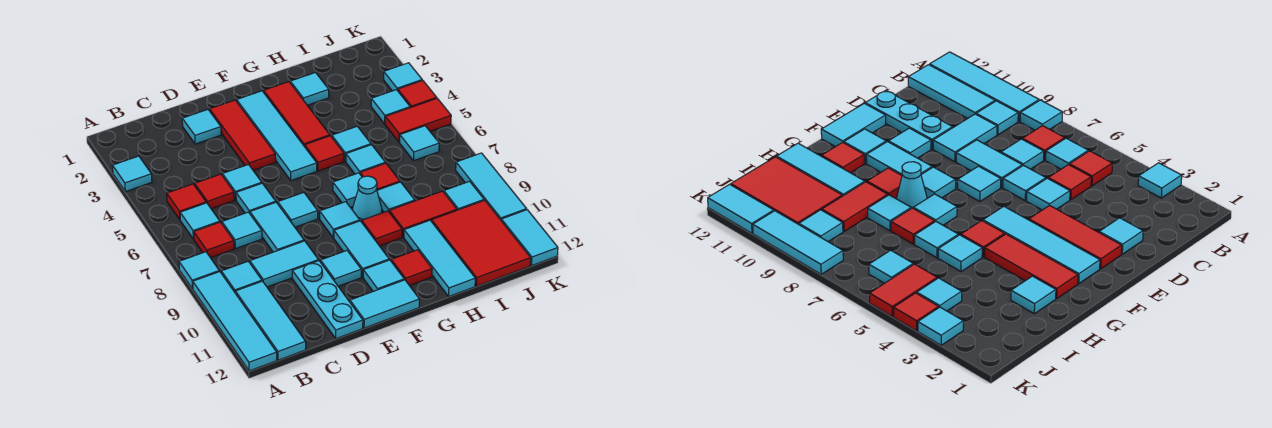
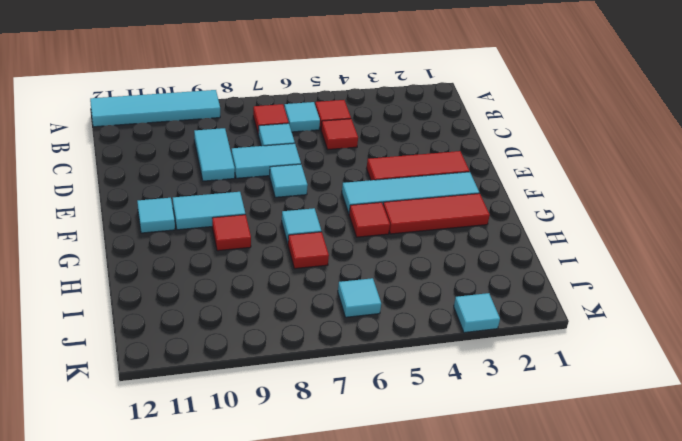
none -> cyan 1x1 tile [113,156,152,192]
none -> cyan 1x1 tile [179,252,219,289]
none -> cyan 1x1 tile [221,261,262,293]
none -> cyan 1x3 tile [236,281,306,360]

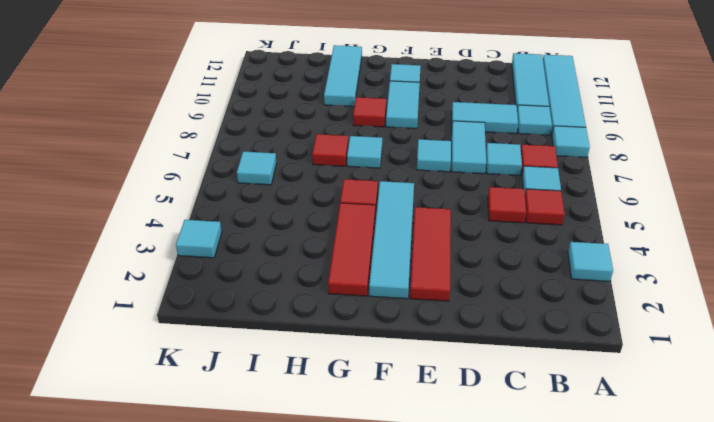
none -> cyan 1x1 tile [182,110,221,144]
none -> cyan 1x1 tile [222,165,262,200]
none -> cyan 1x1 tile [236,183,276,213]
none -> cyan 1x3 plate [292,261,363,339]

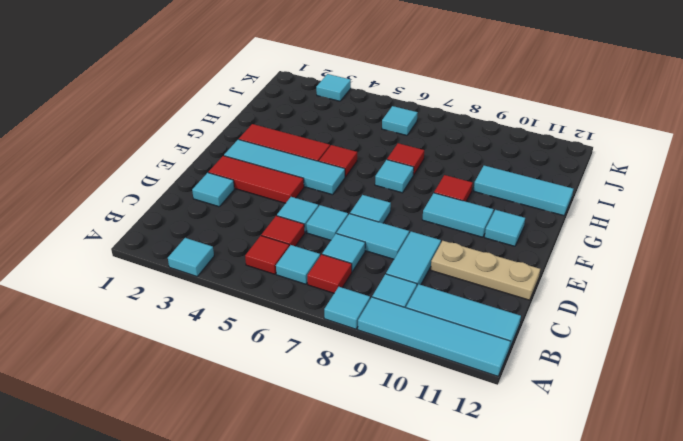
tan 1x3 plate [431,241,540,300] -> cyan 1x3 plate [292,261,363,339]
none -> cyan 1x1 tile [321,251,361,286]
none -> cyan 1x2 tile [350,280,419,328]
none -> cyan 1x1 tile [320,202,360,238]
none -> cyan 1x1 cone [353,176,382,222]

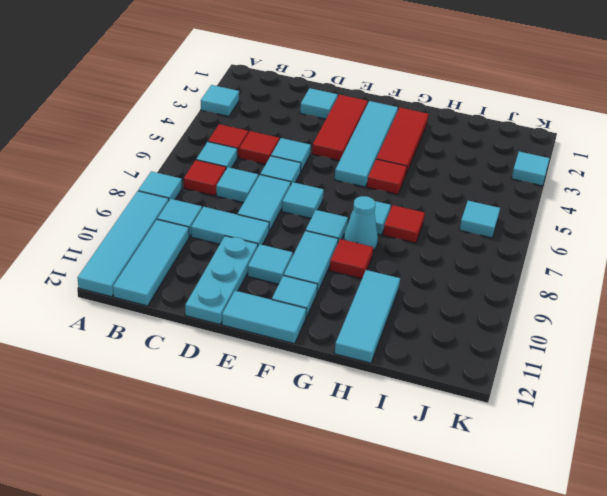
none -> red 1x1 tile [391,250,432,286]
none -> cyan 1x1 tile [290,73,329,105]
none -> cyan 1x1 tile [332,126,371,161]
none -> cyan 1x1 tile [346,145,385,174]

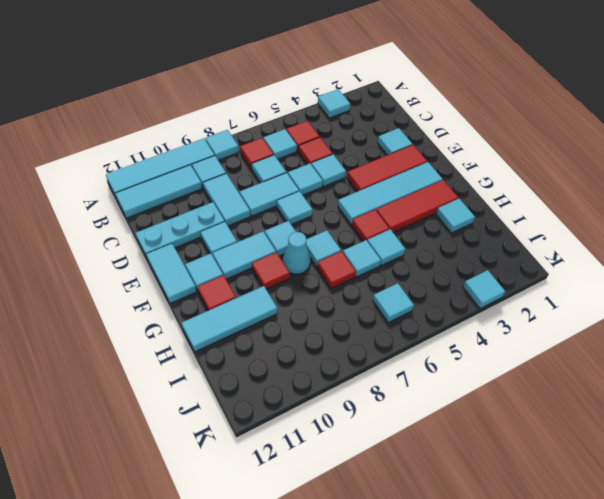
none -> cyan 1x1 tile [377,182,415,212]
none -> red 1x2 tile [389,191,457,237]
none -> red 2x3 tile [432,200,531,286]
none -> cyan 1x1 tile [371,90,410,124]

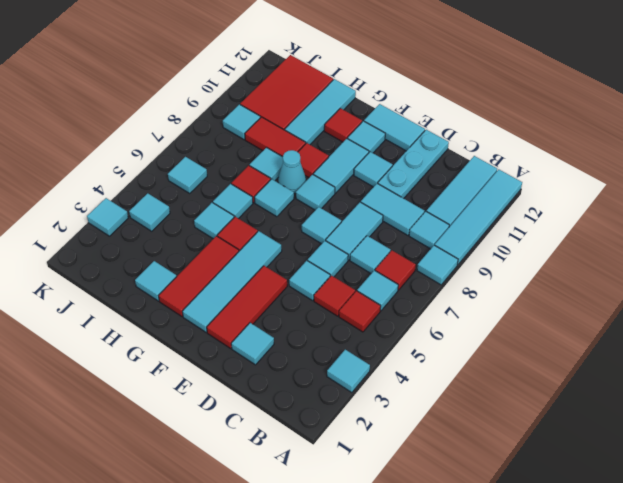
none -> red 1x2 tile [385,98,451,142]
none -> red 1x1 tile [398,80,437,108]
none -> cyan 1x3 tile [456,153,527,220]
none -> cyan 1x2 tile [501,210,558,266]

